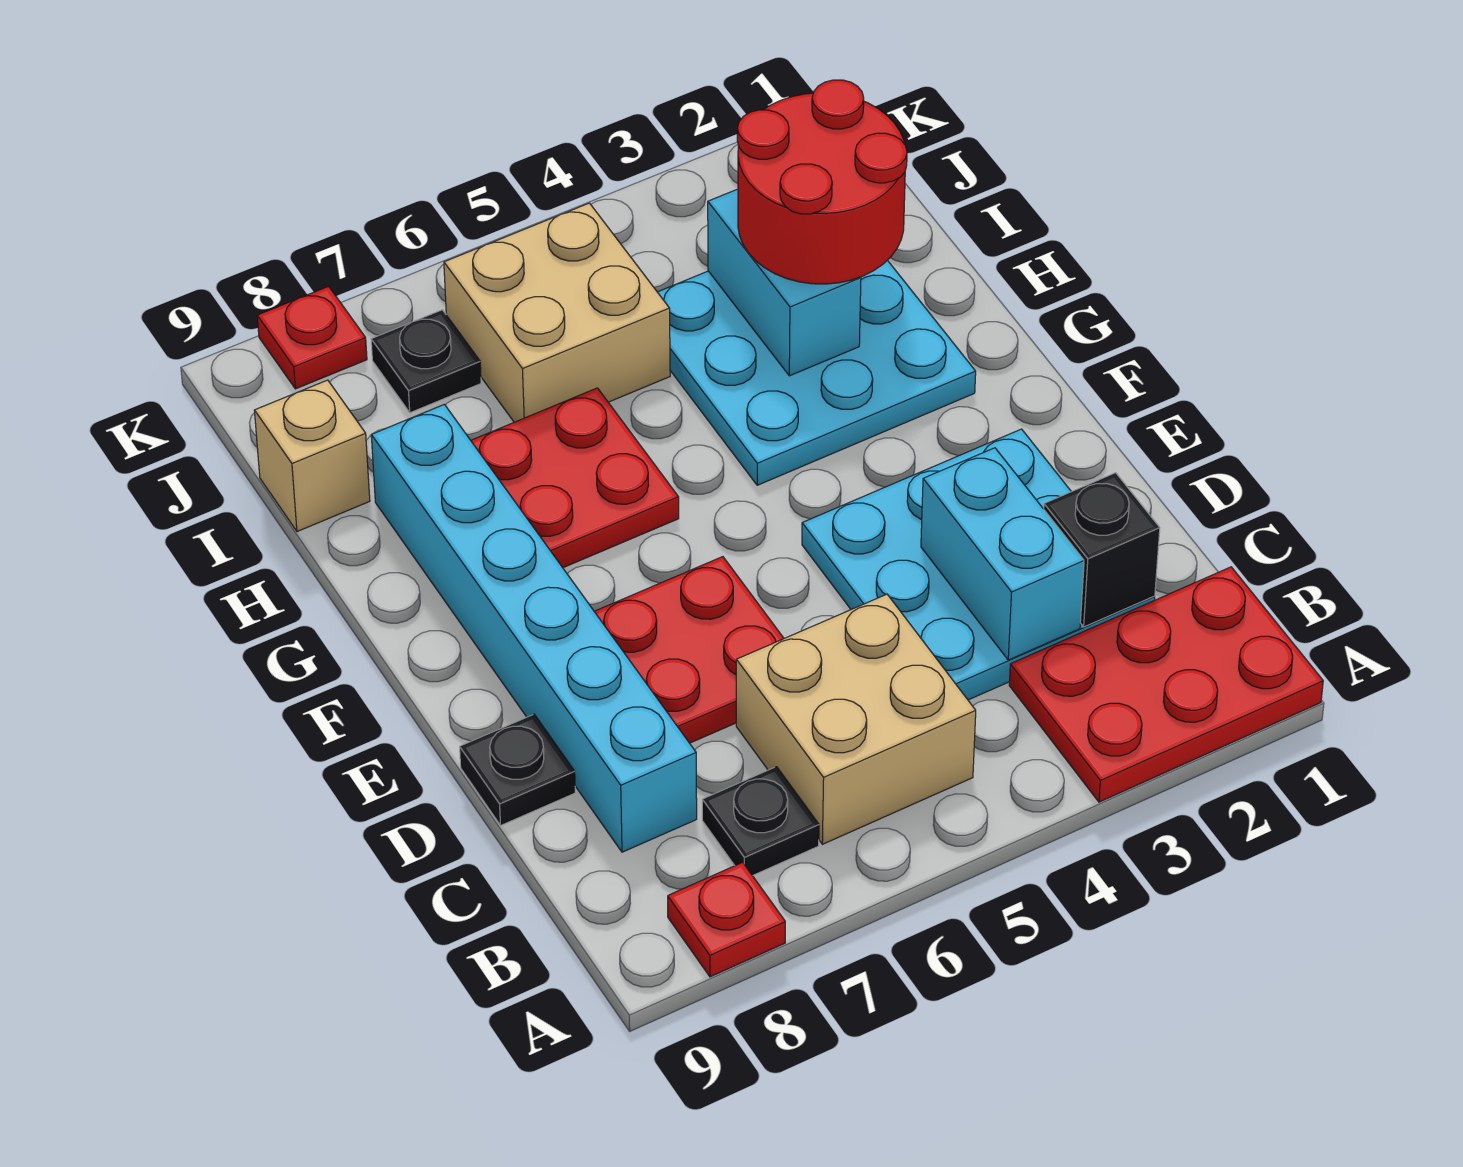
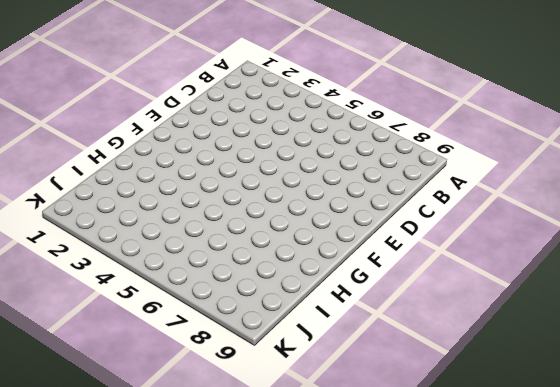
none -> red 2x3 plate [1009,567,1323,802]
none -> red 1x1 plate [668,862,785,977]
none -> tan 2x2 brick [736,594,976,844]

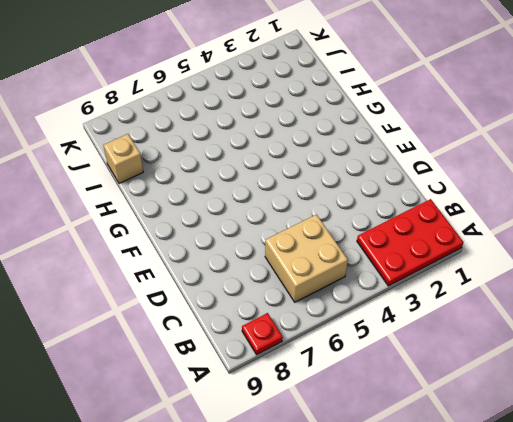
none -> black 1x1 plate [702,767,819,876]
none -> cyan 3x3 plate [802,429,1155,700]
none -> cyan 1x6 brick [371,404,697,852]

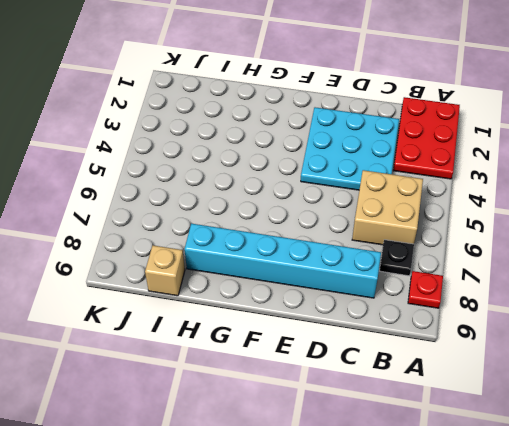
none -> red 2x2 plate [594,557,784,743]
none -> black 1x1 plate [460,714,575,825]
none -> cyan 3x3 plate [658,260,976,485]

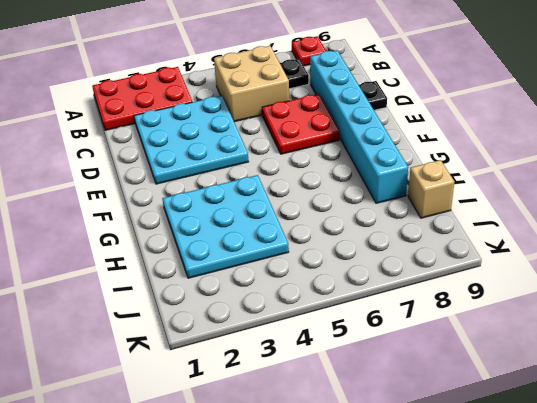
none -> red 2x2 plate [471,388,679,568]
none -> tan 2x2 brick [444,203,670,422]
none -> black 1x1 plate [371,310,481,413]

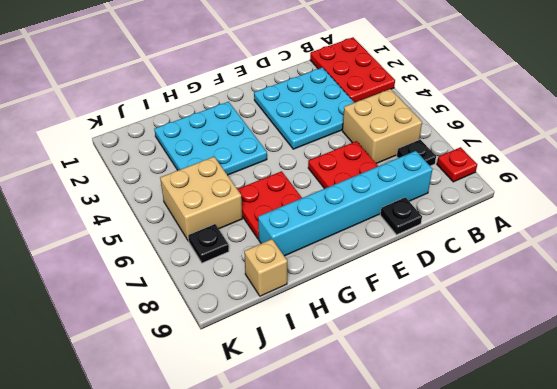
none -> red 1x1 plate [257,286,367,389]
none -> black 1x1 brick [1044,473,1160,627]
none -> cyan 1x2 brick [921,448,1084,660]

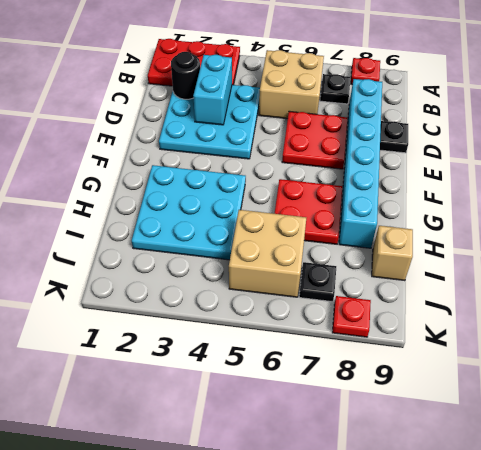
black 1x1 round brick [171,52,200,99] -> black 1x1 brick [1044,473,1160,627]
none -> cyan 1x2 brick [708,189,861,376]
none -> red 2x2 round brick [737,80,907,284]

